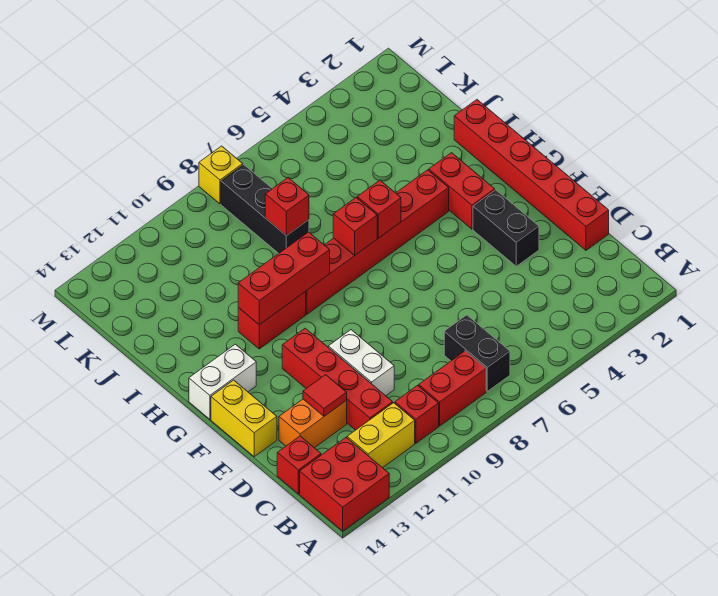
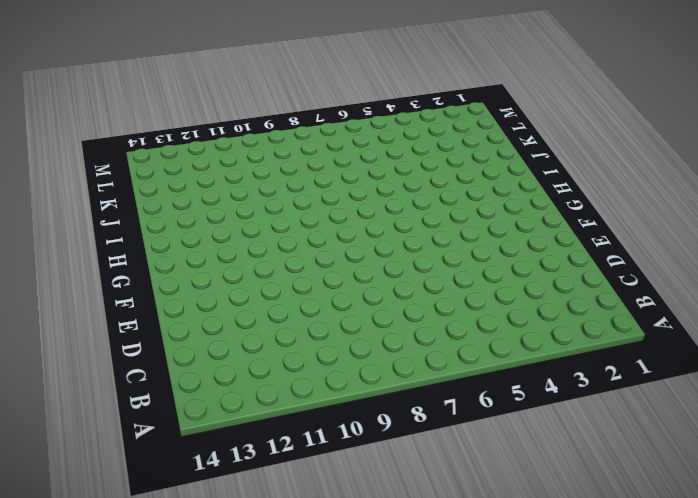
none -> red 2x2 brick [300,438,389,531]
none -> black 1x2 brick [444,315,510,391]
none -> red 1x2 brick [419,351,486,426]

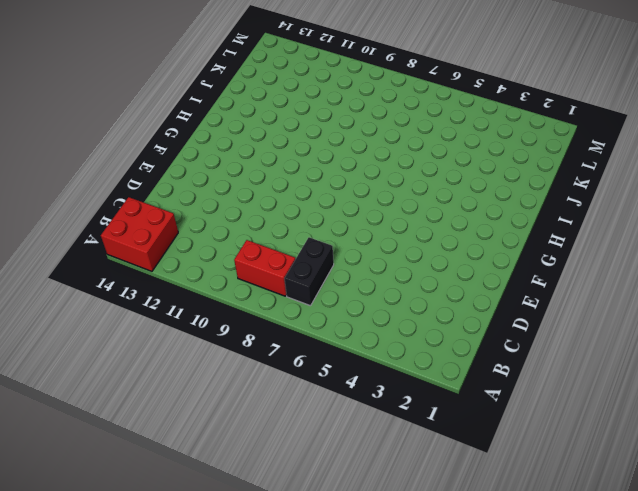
none -> red 1x1 brick [395,386,439,443]
none -> yellow 1x2 brick [347,403,415,468]
none -> red 1x4 brick [282,328,393,430]

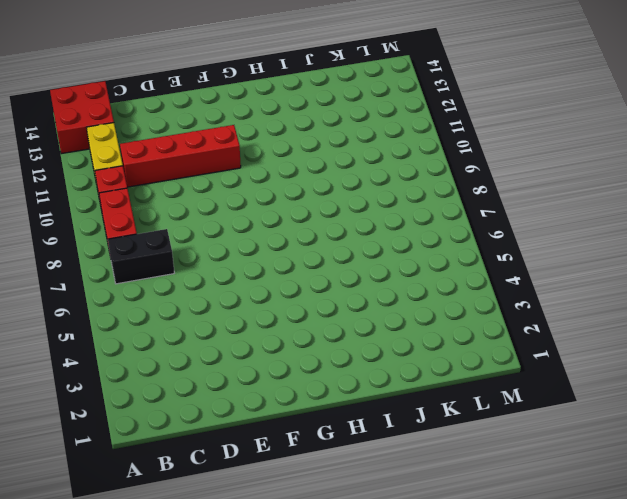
none -> red 1x1 brick [277,436,321,494]
none -> red 1x6 brick [454,100,609,250]
none -> white 1x2 brick [328,330,394,396]

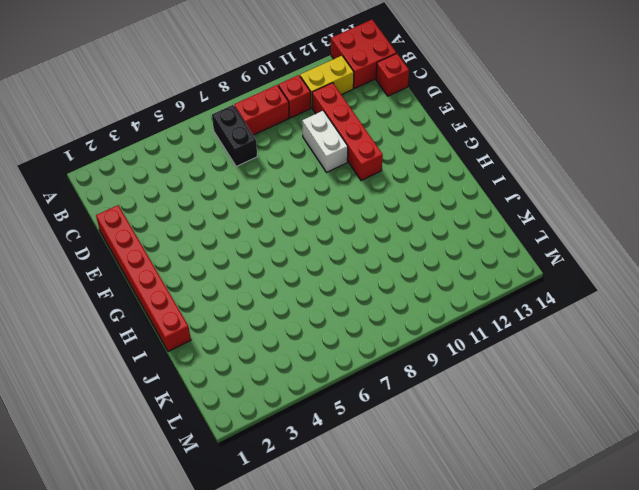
none -> orange 1x2 brick [279,399,347,448]
none -> black 1x2 brick [473,190,539,266]
none -> yellow 1x2 brick [211,380,277,457]

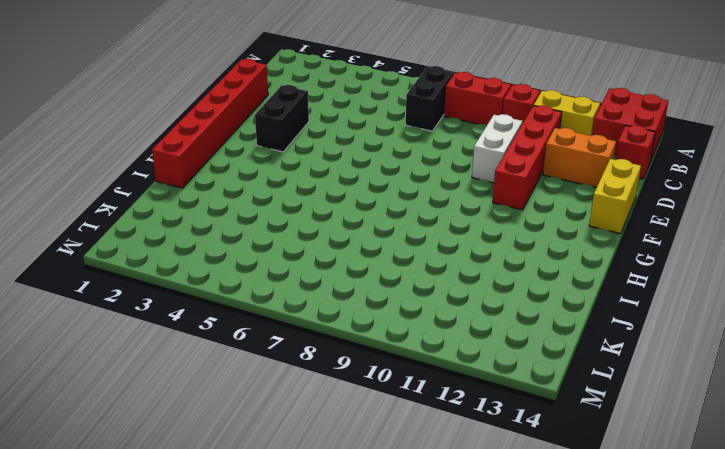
none -> red 1x2 brick [429,153,495,229]
none -> white 1x2 brick [189,344,256,419]
none -> red 1x6 brick [306,170,449,314]

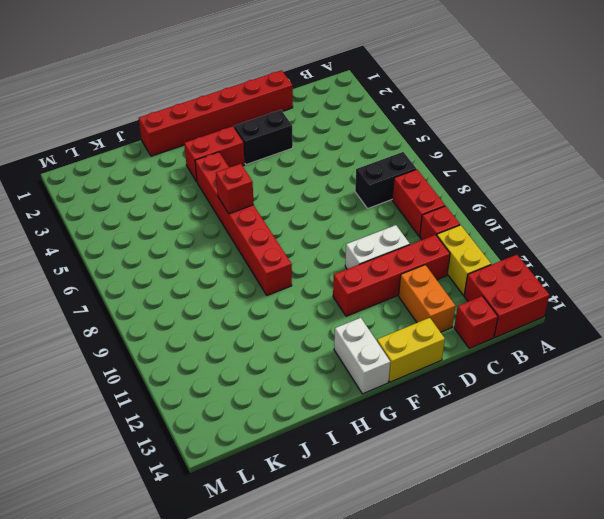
none -> red 1x2 brick [238,291,306,349]
none -> black 1x3 brick [221,165,309,253]
none -> yellow 1x1 brick [199,146,243,204]

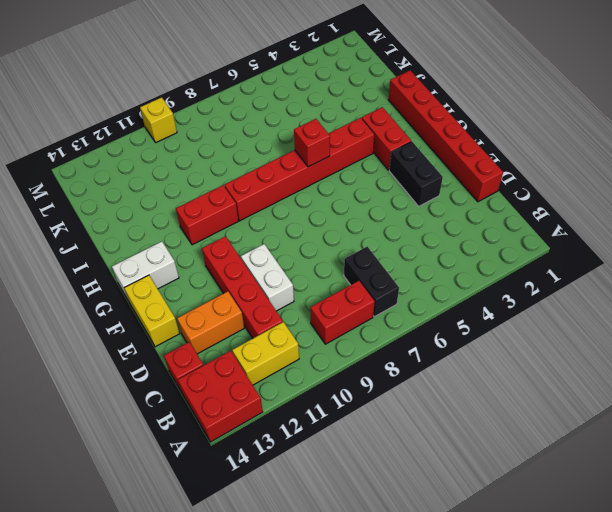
yellow 1x1 brick [140,97,177,142] -> yellow 1x1 brick moved to [199,146,243,204]
none -> red 1x1 brick [395,386,439,443]
none -> black 1x3 brick [221,165,309,253]
none -> red 1x1 tile [303,375,347,416]

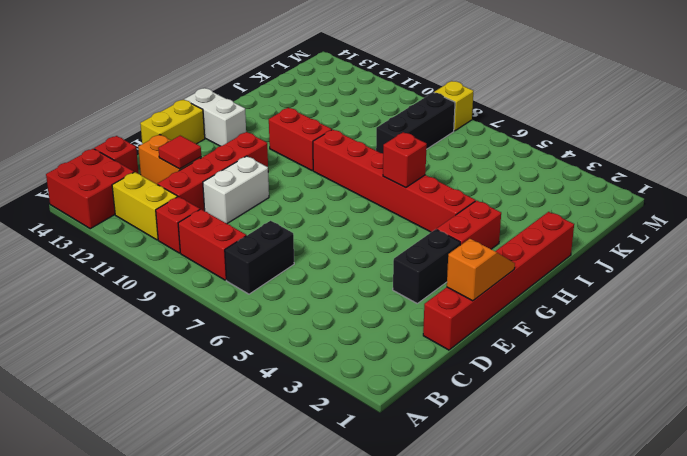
orange 1x2 slope [447,239,515,301] -> none
none -> red 1x1 brick [333,198,377,255]
none -> red 1x3 brick [238,232,330,325]
none -> red 1x1 brick [265,178,309,236]

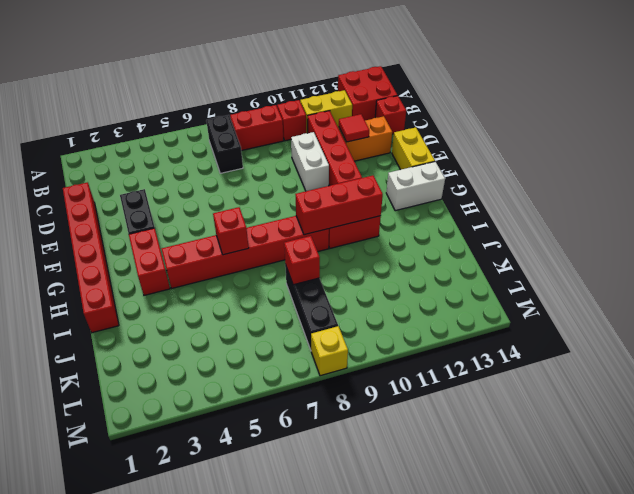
none -> red 1x1 brick [333,198,377,255]

